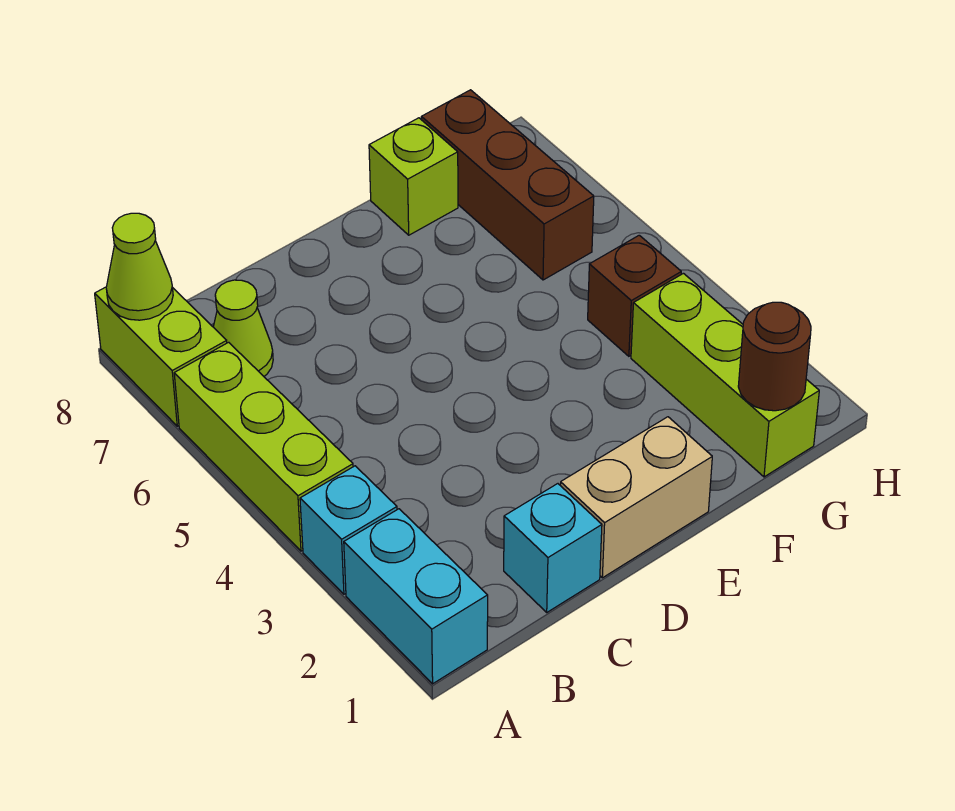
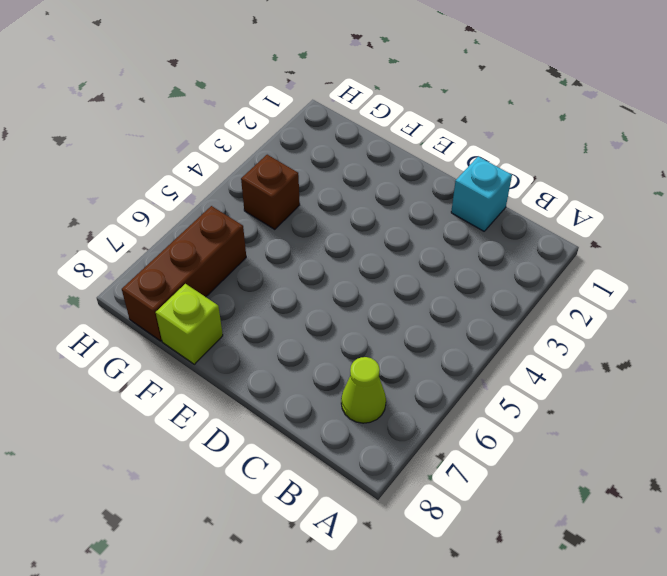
none -> cyan 1x2 brick [344,509,488,684]
none -> cyan 1x1 brick [300,466,397,594]
none -> lime 1x3 brick [174,342,353,551]

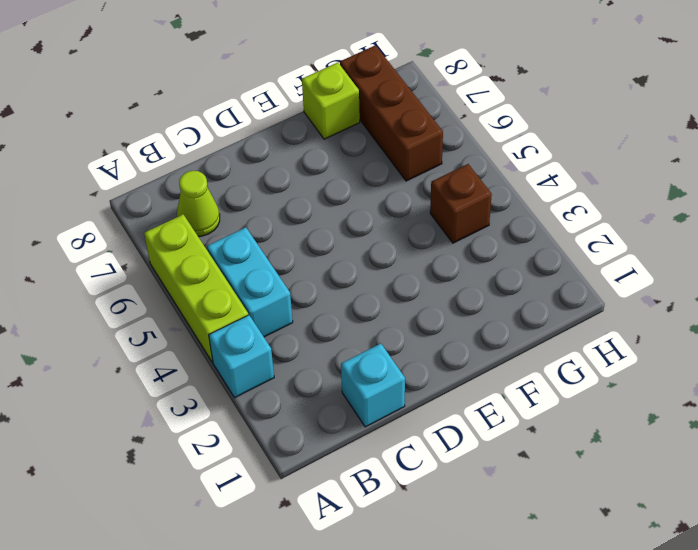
cyan 1x2 brick [207,227,293,337] -> cyan 1x2 brick moved to [344,509,488,684]
none -> lime 1x2 brick [95,287,227,426]
none -> tan 1x2 brick [560,417,712,578]
none -> lime 1x3 brick [631,273,819,477]

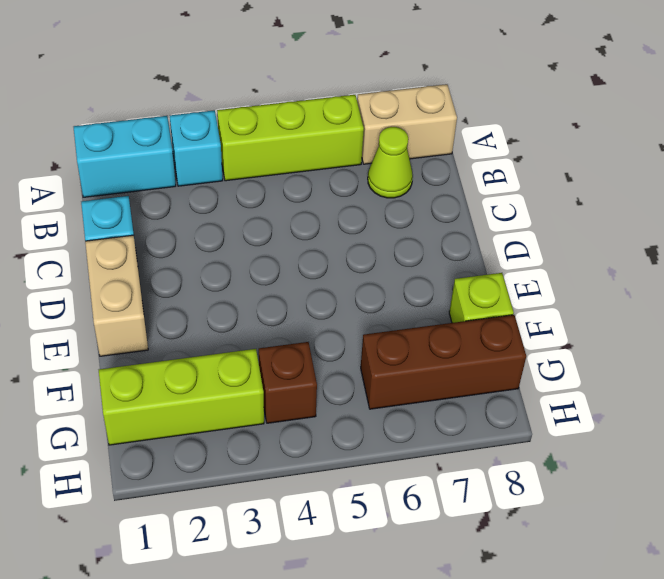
tan 1x2 brick [357,84,457,164] -> lime 1x2 brick [95,287,227,426]
none -> lime 1x1 cone [106,213,173,320]
none -> brown 1x1 round brick [738,302,811,411]

